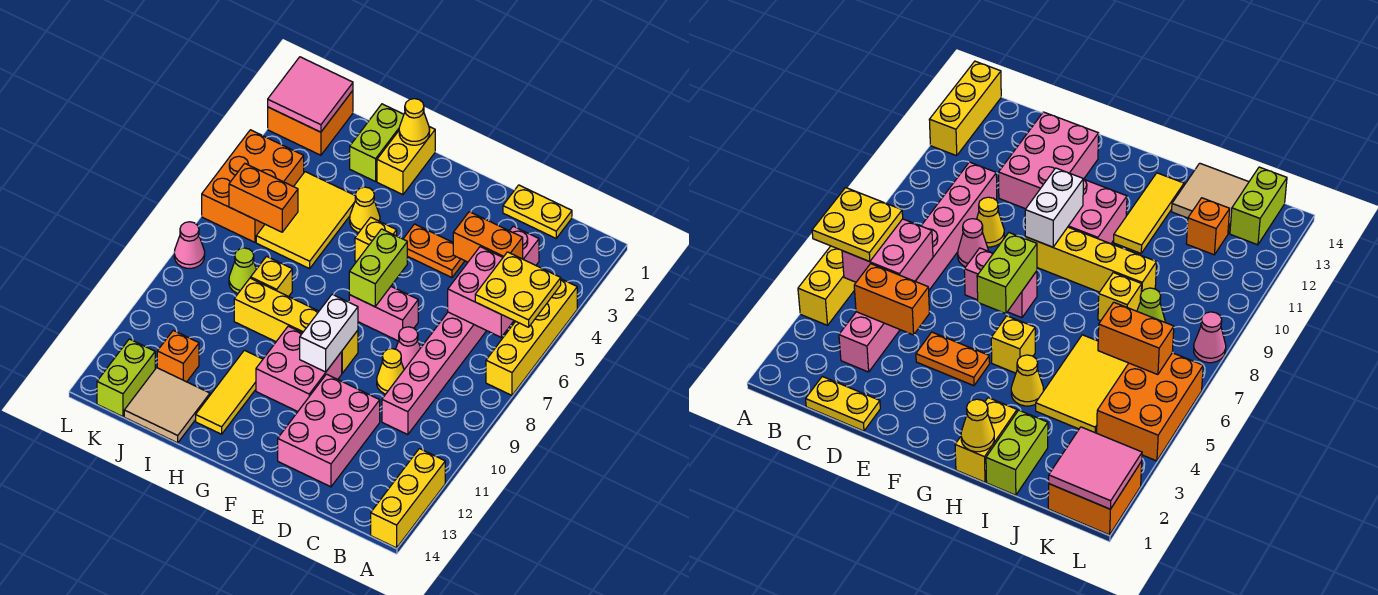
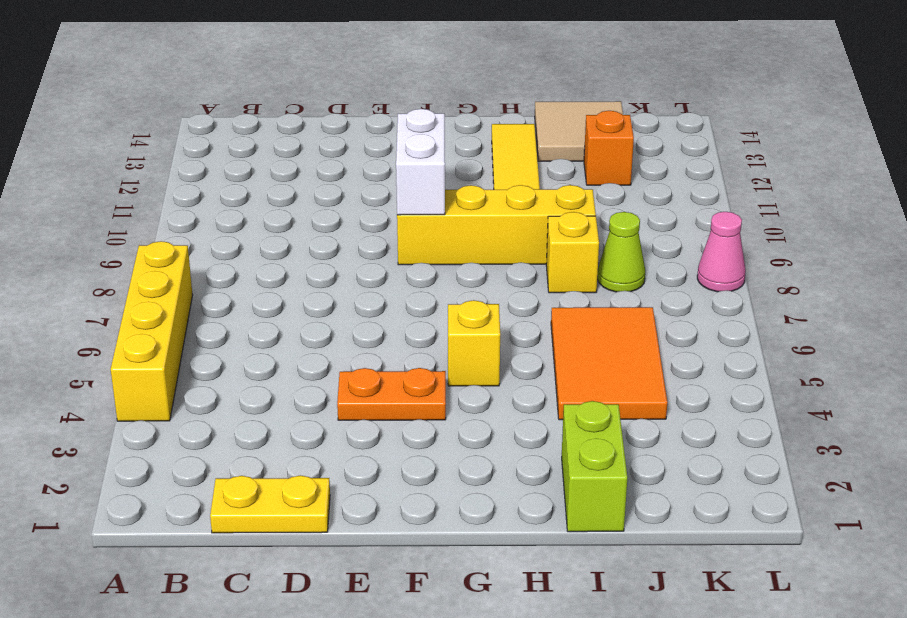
orange 2x3 tile [551,307,667,420] -> yellow 2x3 tile [256,172,355,269]
none -> yellow 1x3 brick [371,449,445,548]
none -> pink 1x8 brick [382,226,539,435]
none -> pink 1x1 cone [396,327,420,369]
none -> yellow 1x1 cone [377,349,404,394]

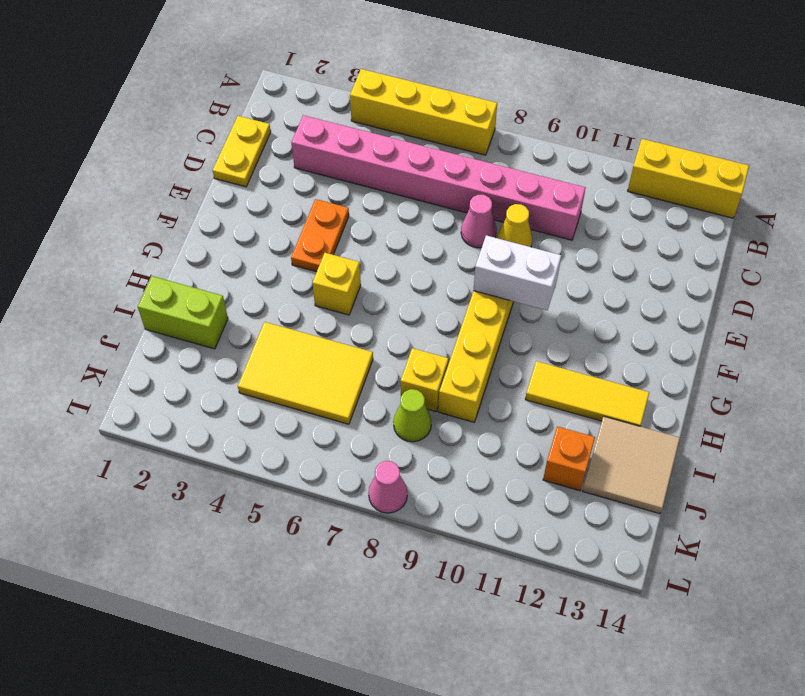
none -> pink 2x3 brick [278,374,380,487]
none -> pink 1x2 brick [349,287,418,341]
none -> pink 2x2 brick [256,326,342,411]
none -> yellow 1x2 brick [377,127,435,195]

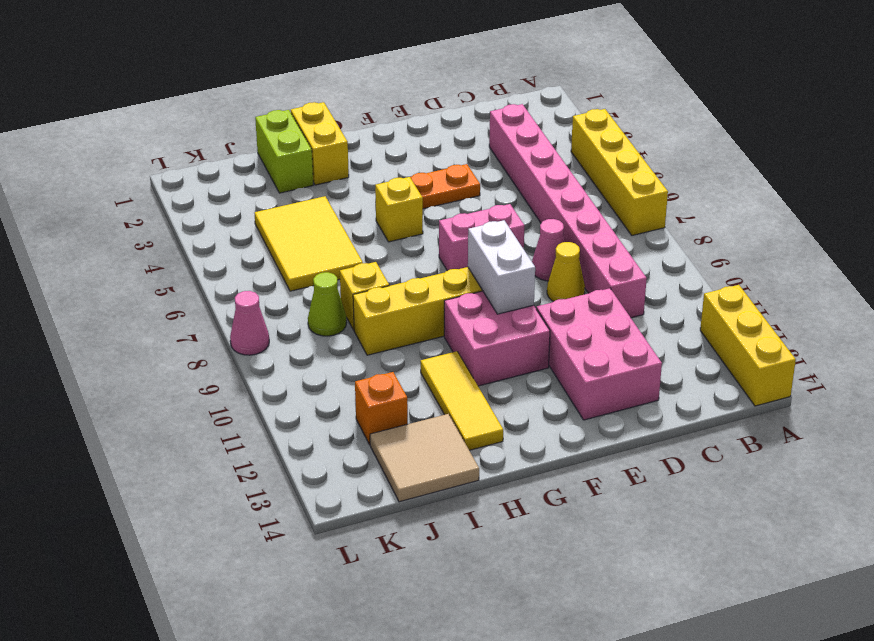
none -> yellow 1x2 plate [503,185,572,238]
none -> yellow 1x1 cone [350,187,380,233]
none -> orange 2x2 brick [268,91,353,155]
none -> orange 2x3 brick [202,130,304,242]

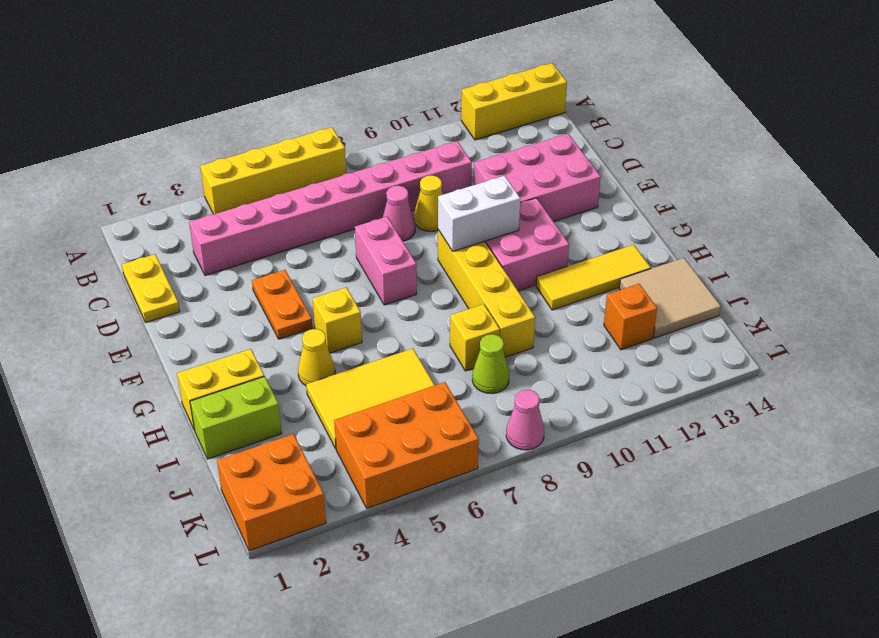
none -> lime 1x2 brick [97,339,155,417]
none -> pink 2x2 brick [448,247,514,337]
none -> orange 1x2 brick [453,212,523,262]
none -> lime 1x2 brick [349,229,407,307]

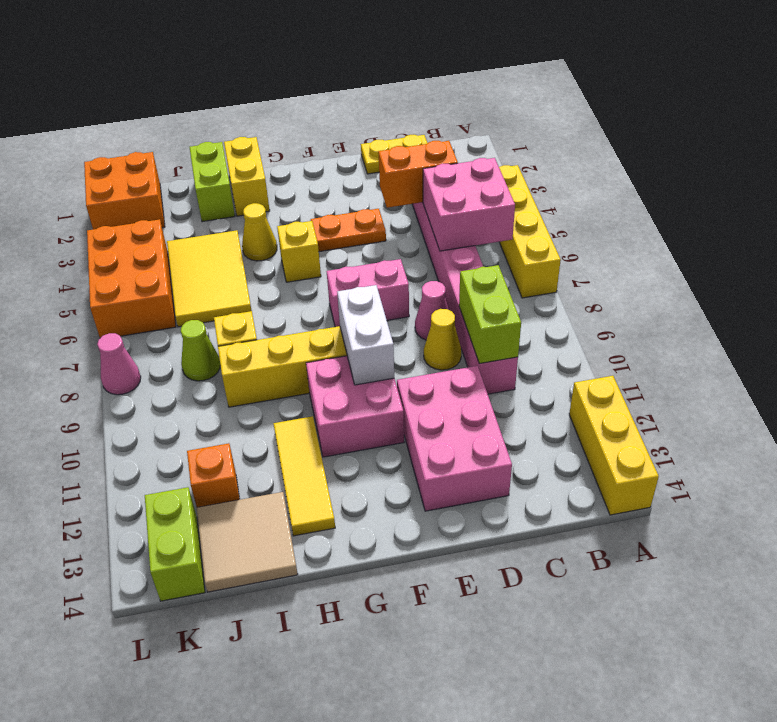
lime 1x2 brick [459,265,521,363] -> lime 1x2 brick moved to [349,229,407,307]
none -> yellow 1x1 cone [399,99,430,145]
none -> orange 1x2 brick [229,164,298,232]
none -> pink 2x2 tile [268,57,353,132]
none -> yellow 2x2 plate [475,252,561,327]

